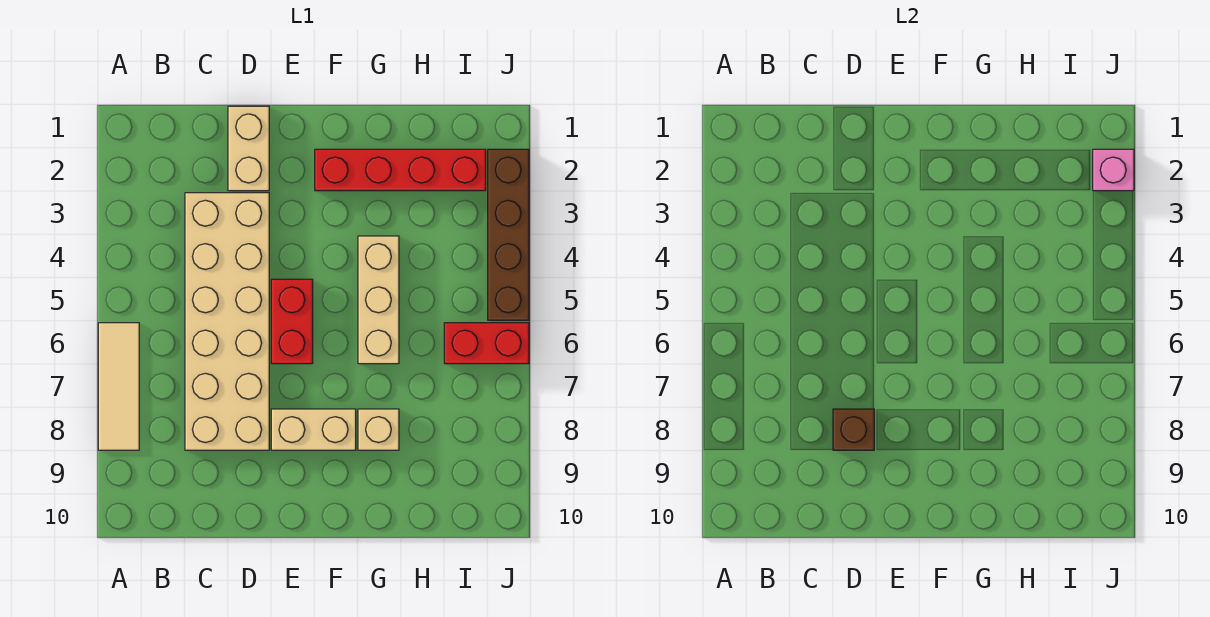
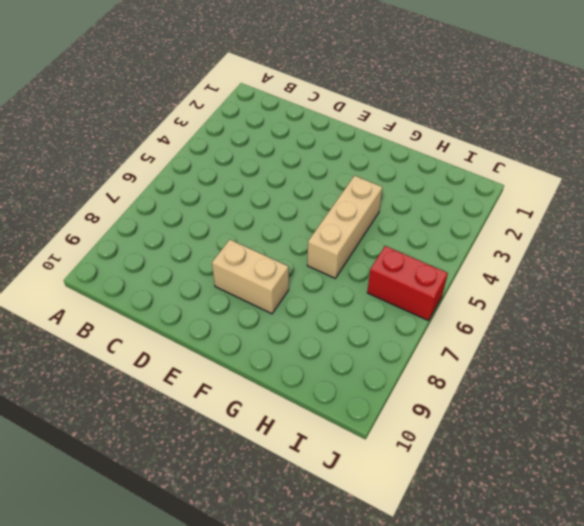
none -> tan 1x3 tile [98,323,139,450]
none -> tan 2x6 brick [185,193,269,450]
none -> tan 1x2 brick [228,106,269,191]

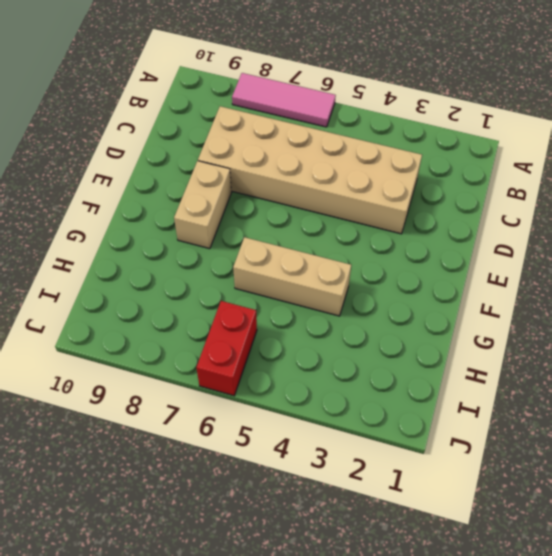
pink 1x3 tile [232,73,336,127] -> tan 1x3 tile [98,323,139,450]
none -> tan 1x2 brick [228,106,269,191]
none -> red 1x2 brick [271,279,313,364]
none -> red 1x4 brick [315,149,486,191]

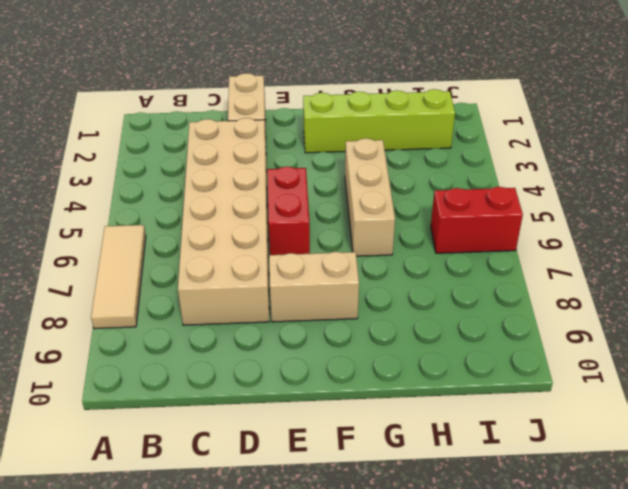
lime 1x4 brick [303,89,455,153] -> red 1x4 brick [315,149,486,191]
none -> tan 1x1 brick [358,409,399,450]
none -> brown 1x4 brick [488,149,529,320]
none -> brown 1x1 brick [833,409,874,450]

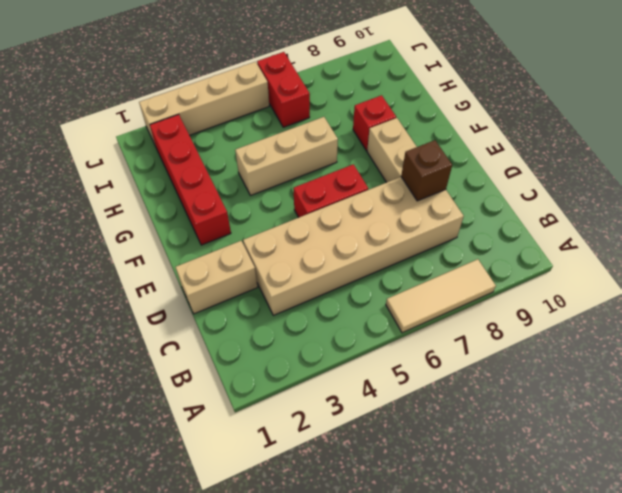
red 1x1 brick [353,95,396,151] -> tan 1x1 brick [358,409,399,450]
tan 1x4 brick [139,62,269,144] -> brown 1x4 brick [488,149,529,320]
none -> pink 1x1 brick [1093,149,1134,191]

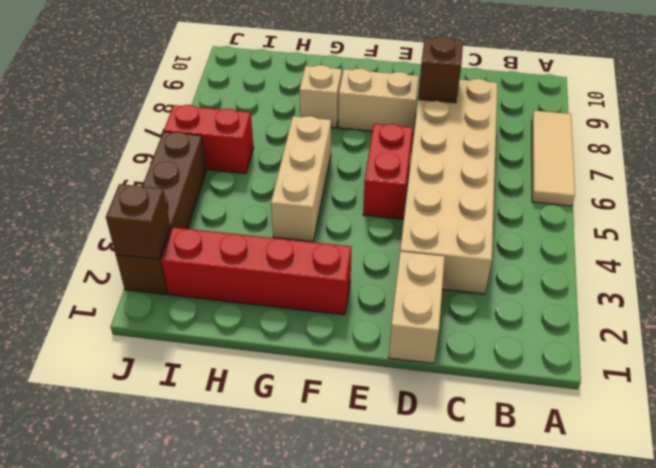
brown 1x1 brick [106,184,170,260] -> pink 1x1 brick [1093,149,1134,191]

